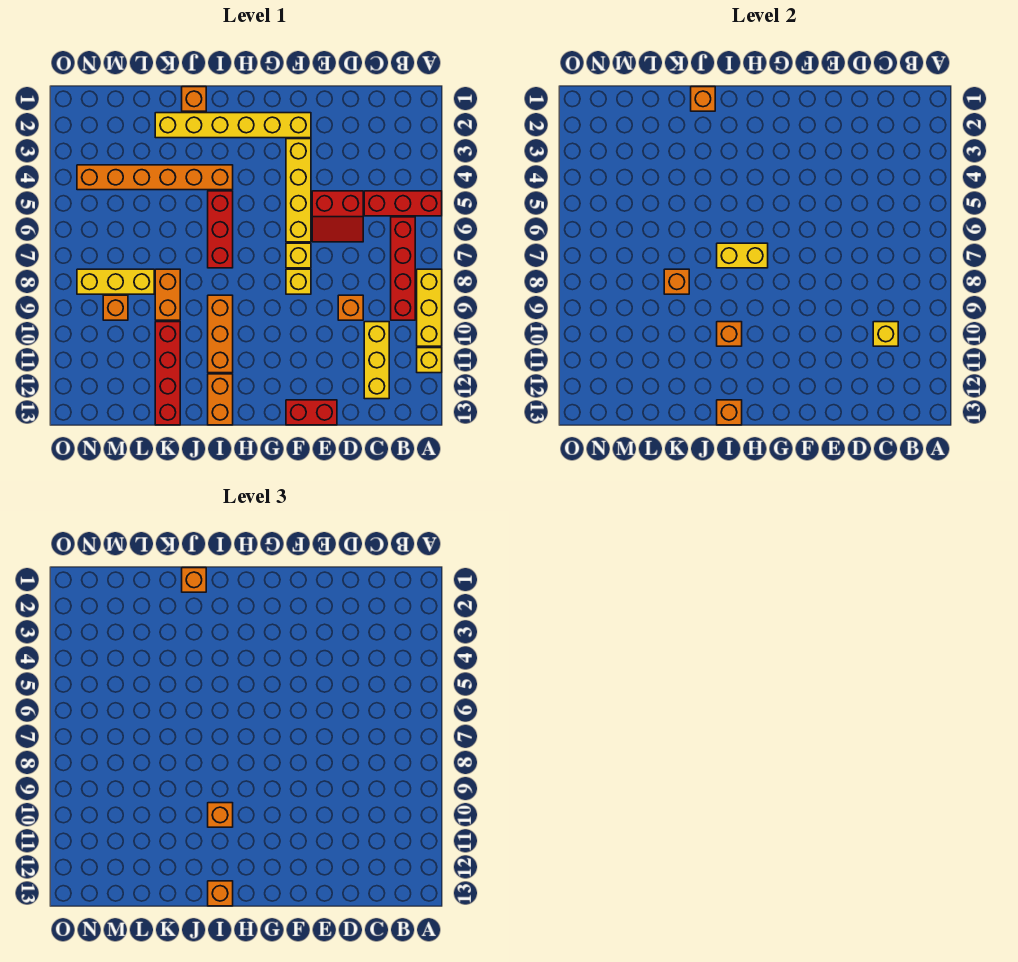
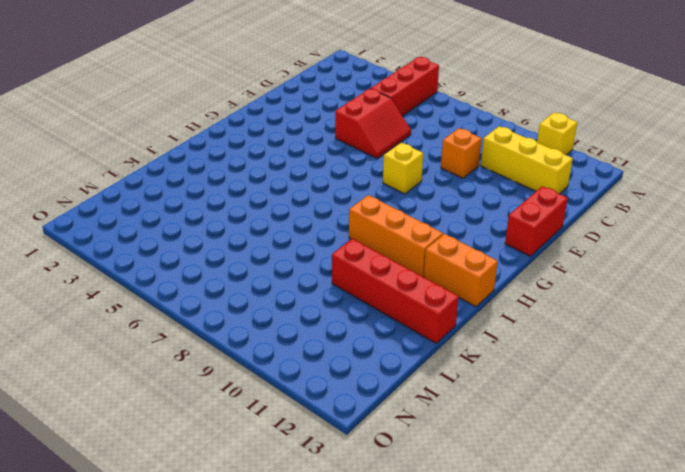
none -> yellow 1x3 brick [417,269,442,346]
none -> red 1x4 brick [391,217,415,320]
none -> yellow 1x6 brick [155,113,311,138]
none -> yellow 1x4 brick [286,139,311,242]

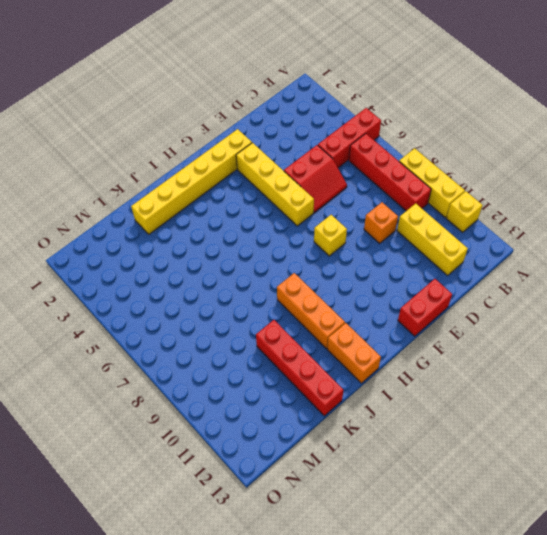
none -> yellow 1x1 brick [286,243,311,268]
none -> orange 1x6 brick [77,165,233,190]
none -> red 1x3 brick [208,191,233,268]
none -> orange 1x1 brick [182,87,206,111]

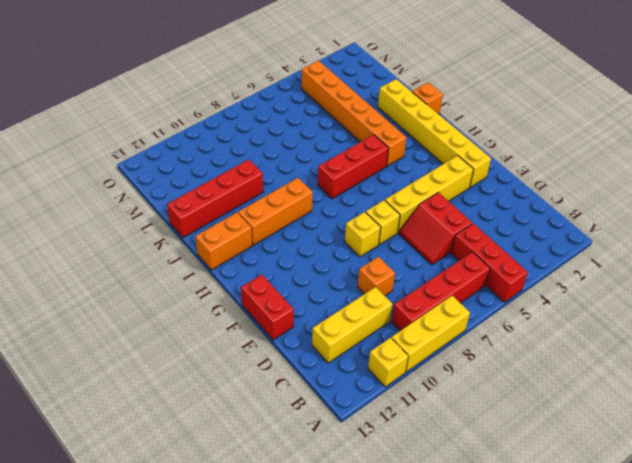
none -> orange 1x2 brick [155,269,180,320]
none -> yellow 1x3 brick [77,269,154,294]
none -> orange 1x1 brick [103,295,128,320]
none -> yellow 1x1 brick [873,322,898,346]

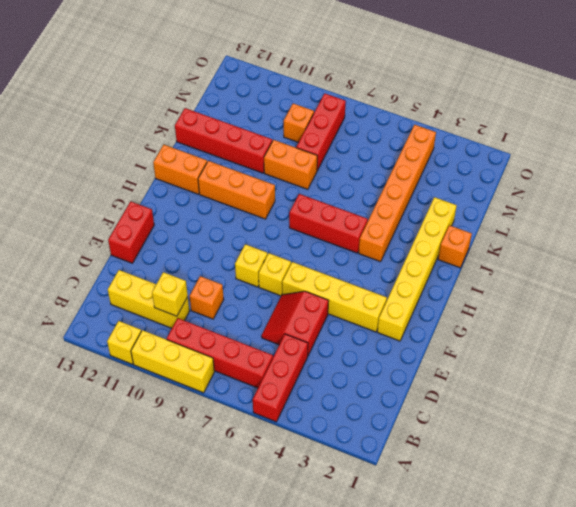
red 1x3 brick [296,93,346,170] -> yellow 1x3 brick [77,269,154,294]
none -> yellow 1x2 brick [717,243,768,268]
none -> orange 1x1 brick [717,322,742,346]
none -> orange 1x1 brick [717,400,742,425]
none -> orange 1x1 brick [691,87,715,111]

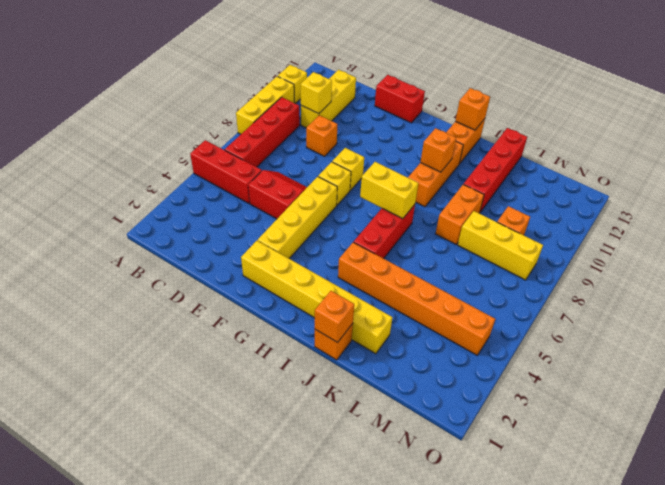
none -> orange 1x1 brick [664,269,689,294]
none -> orange 1x1 brick [208,803,233,827]
none -> orange 1x1 brick [208,881,233,906]
none -> orange 1x1 brick [182,568,206,592]

